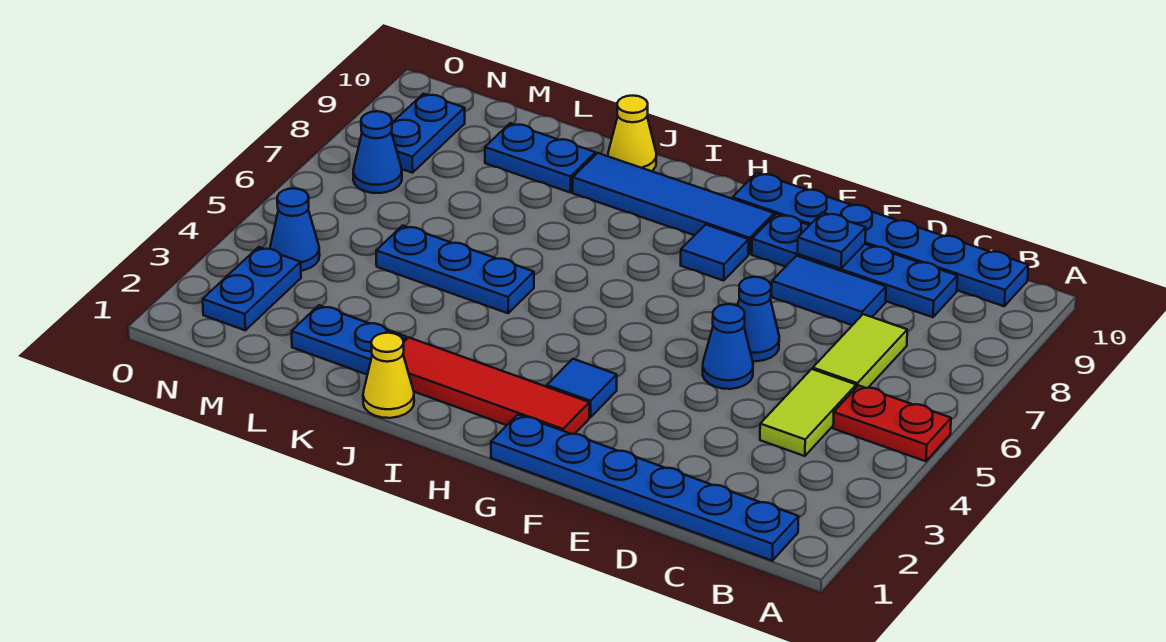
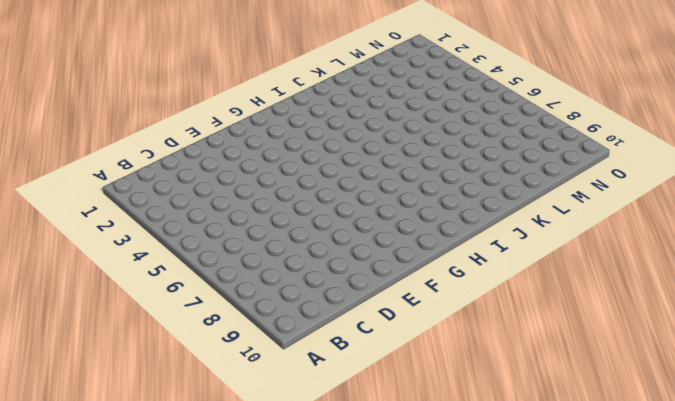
none -> red 1x2 plate [833,385,951,461]
none -> blue 1x6 plate [491,415,799,561]
none -> blue 1x6 plate [732,173,1028,306]

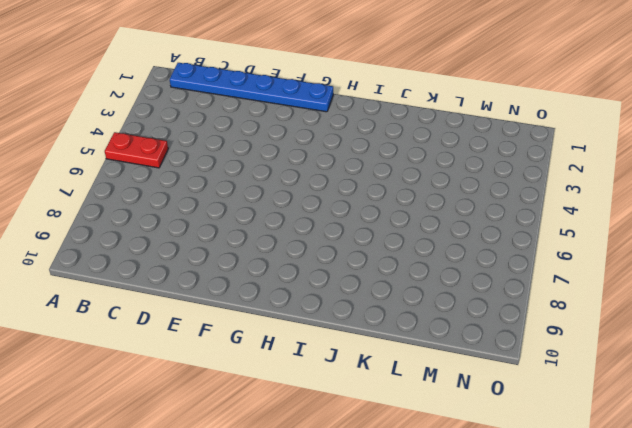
none -> blue 1x6 plate [732,173,1028,306]
none -> lime 1x2 tile [760,369,856,456]
none -> lime 1x2 tile [813,314,907,388]

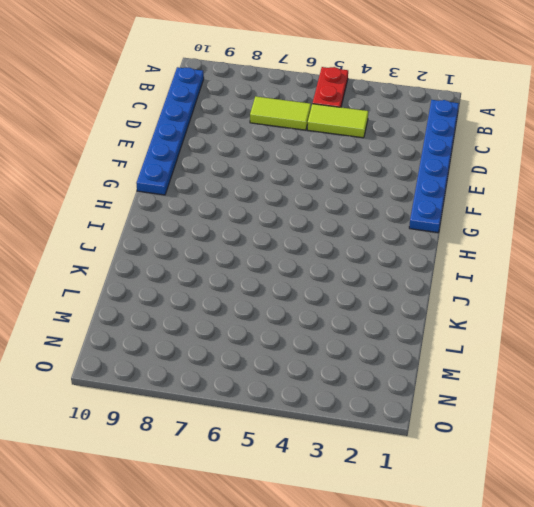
none -> blue 1x4 plate [752,214,957,317]
none -> blue 1x2 tile [772,256,886,325]
none -> blue 1x1 cone [703,304,753,389]

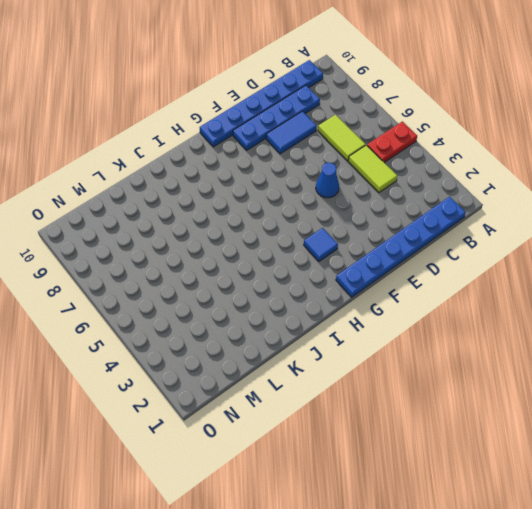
none -> blue 1x1 cone [738,277,779,361]
none -> red 1x4 tile [403,337,589,434]
none -> blue 1x1 tile [681,225,749,281]

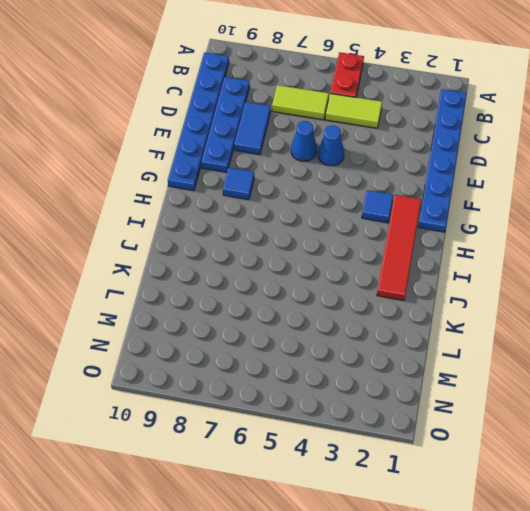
none -> blue 1x4 tile [573,153,774,254]
none -> yellow 1x1 cone [363,333,414,418]
none -> blue 1x3 plate [376,226,534,313]

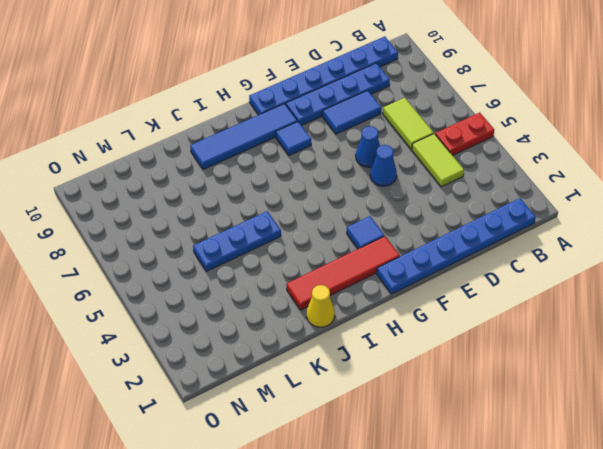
none -> yellow 1x1 cone [608,96,656,171]
none -> blue 1x2 plate [292,305,406,375]
none -> blue 1x2 plate [485,123,596,193]

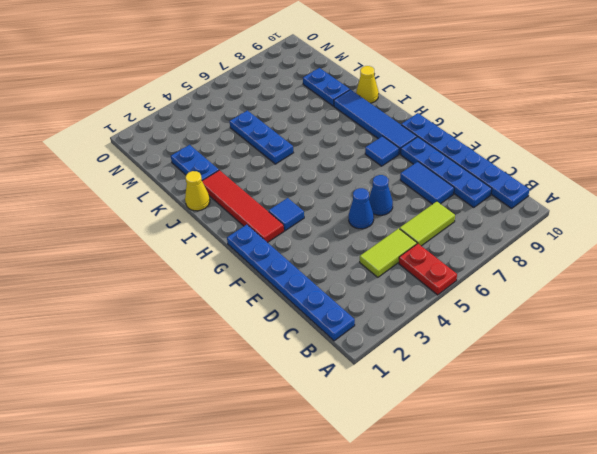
none -> blue 1x2 plate [203,247,301,330]
none -> blue 1x1 cone [270,188,320,271]
none -> blue 1x1 cone [353,111,402,193]

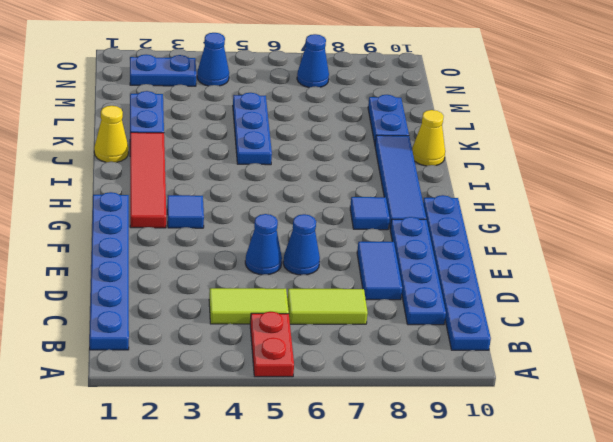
none -> blue 1x2 plate [391,94,465,173]
none -> blue 1x1 plate [798,212,866,269]

